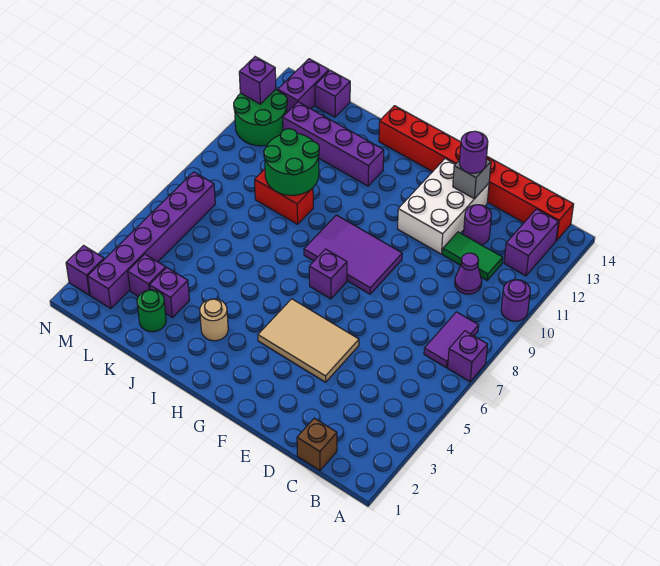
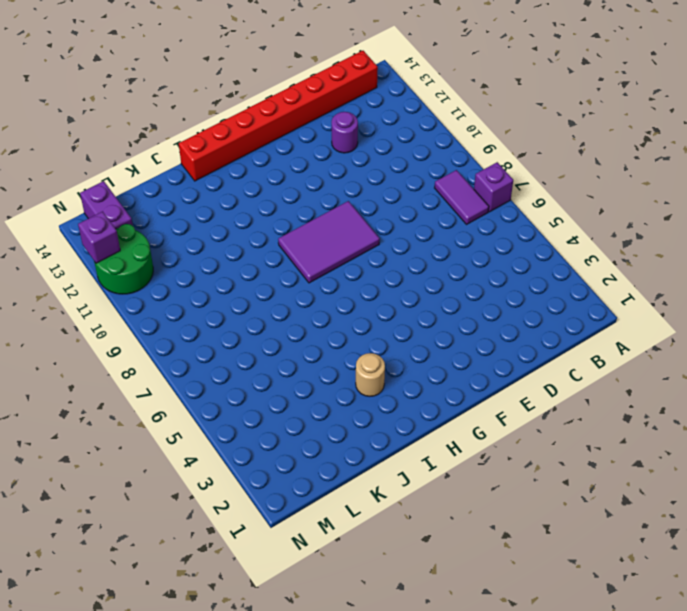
none -> purple 1x1 round brick [501,280,530,321]
none -> purple 1x2 brick [504,209,558,276]
none -> brown 1x1 brick [297,418,337,470]

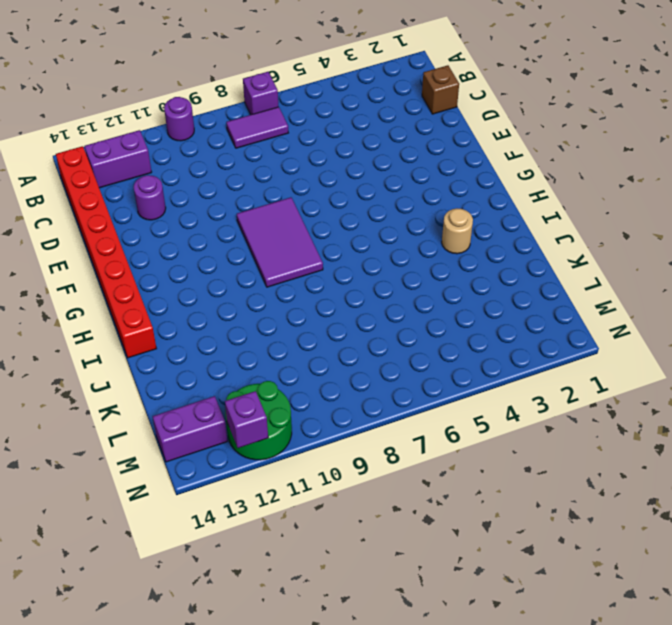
none -> purple 1x1 cone [455,253,482,294]
none -> green 1x2 tile [443,232,503,280]
none -> tan 2x3 tile [258,299,359,382]

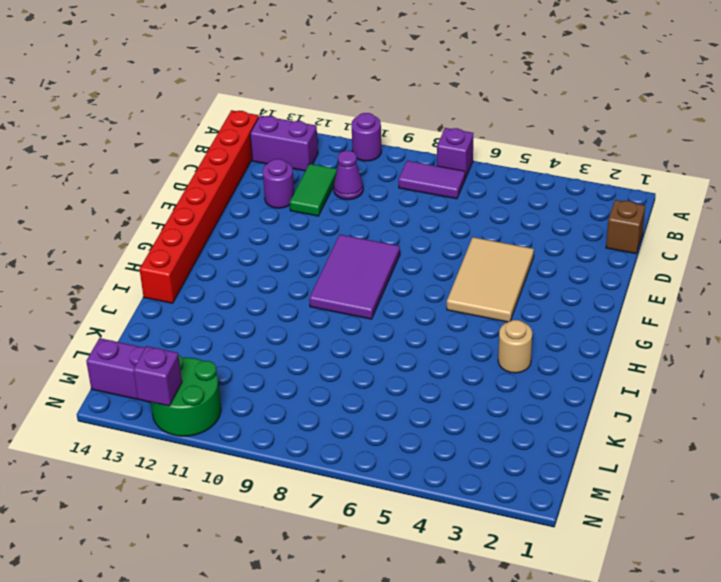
none -> white 2x3 brick [397,159,489,254]
none -> purple 1x1 brick [309,249,347,299]
none -> purple 1x4 brick [283,102,384,186]

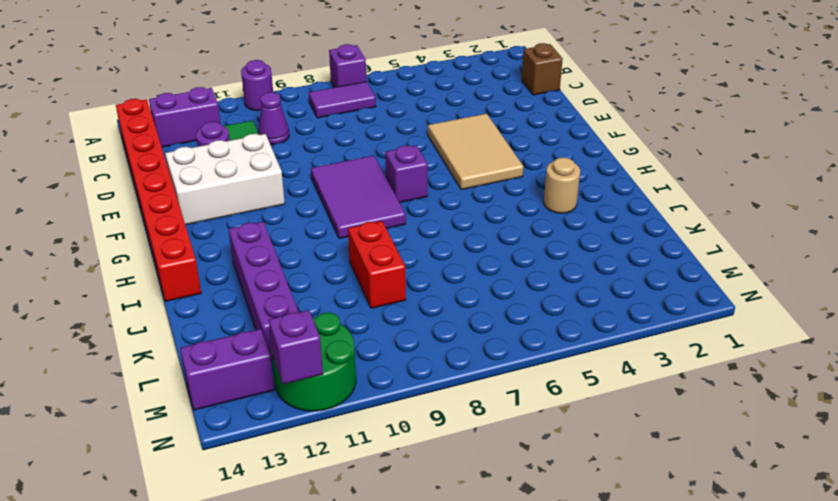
none -> green 1x1 round brick [137,290,166,332]
none -> purple 1x1 brick [150,268,189,317]
none -> purple 1x1 brick [128,254,166,296]

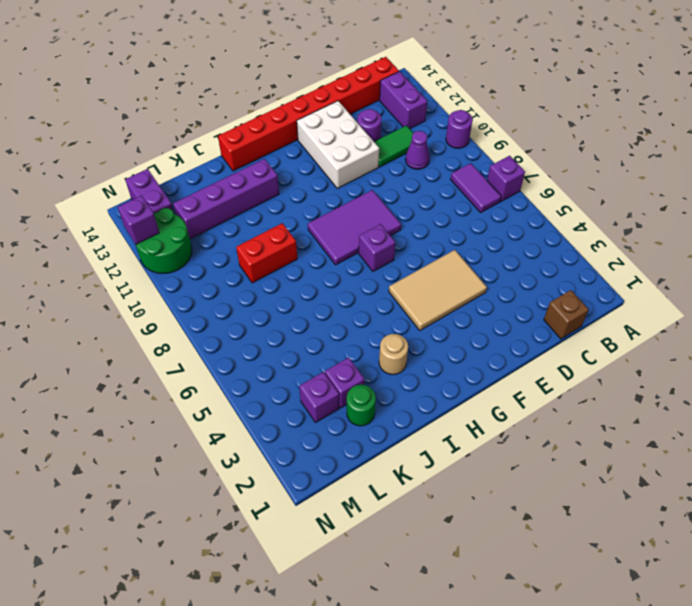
none -> purple 1x1 brick [315,70,350,117]
none -> purple 1x6 brick [88,172,215,309]
none -> purple 1x1 brick [66,246,104,295]

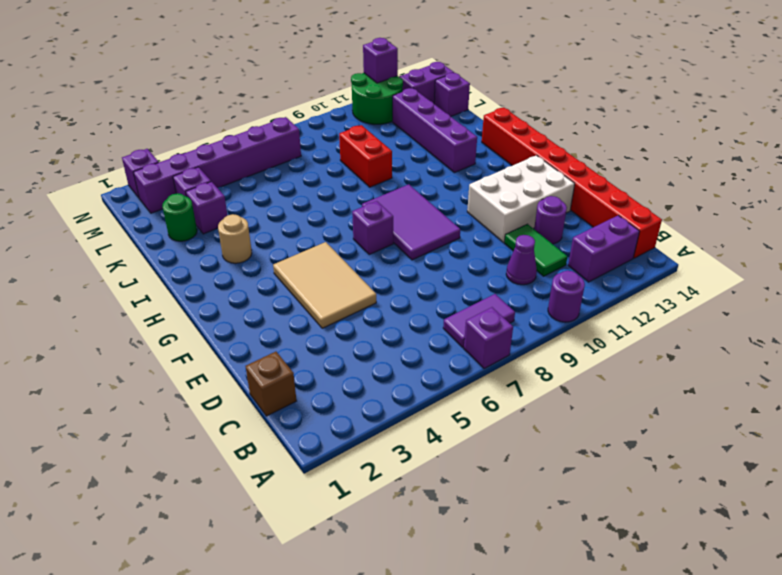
none -> grey 1x1 brick [453,159,491,199]
none -> green 2x2 round brick [264,129,319,195]
none -> purple 1x1 round brick [459,131,488,173]

